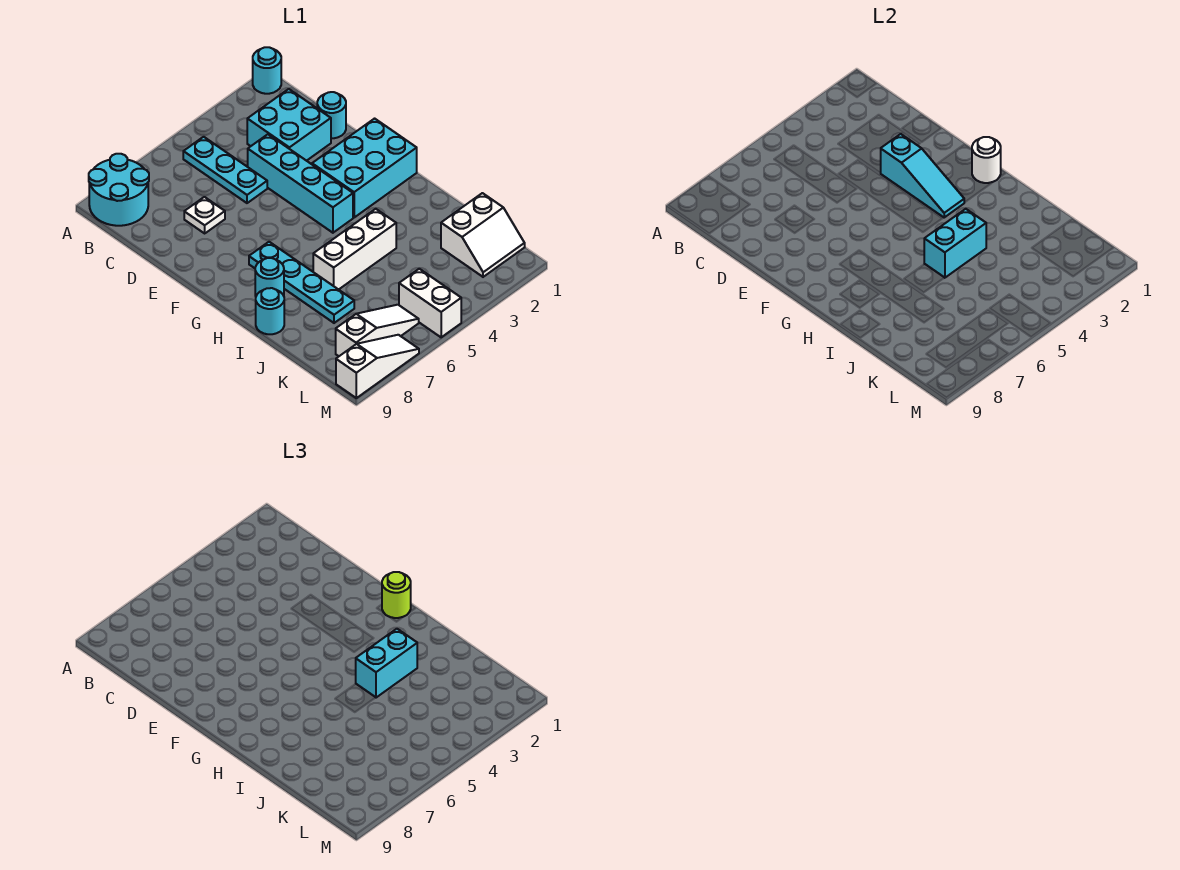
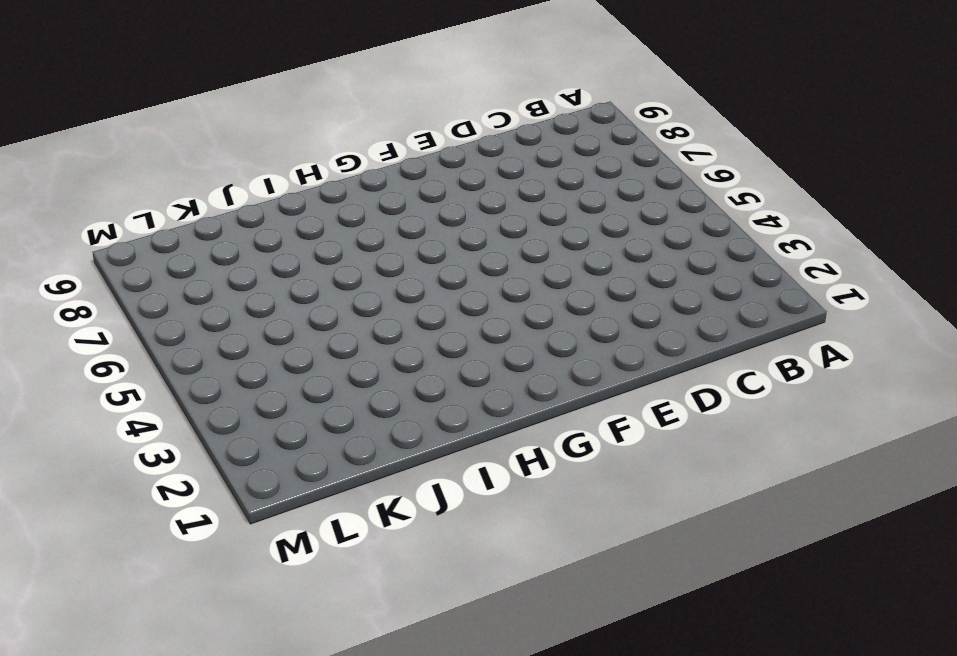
none -> cyan 1x1 round brick [253,47,281,94]
none -> cyan 2x2 round brick [89,154,149,226]
none -> cyan 1x3 plate [183,137,267,203]

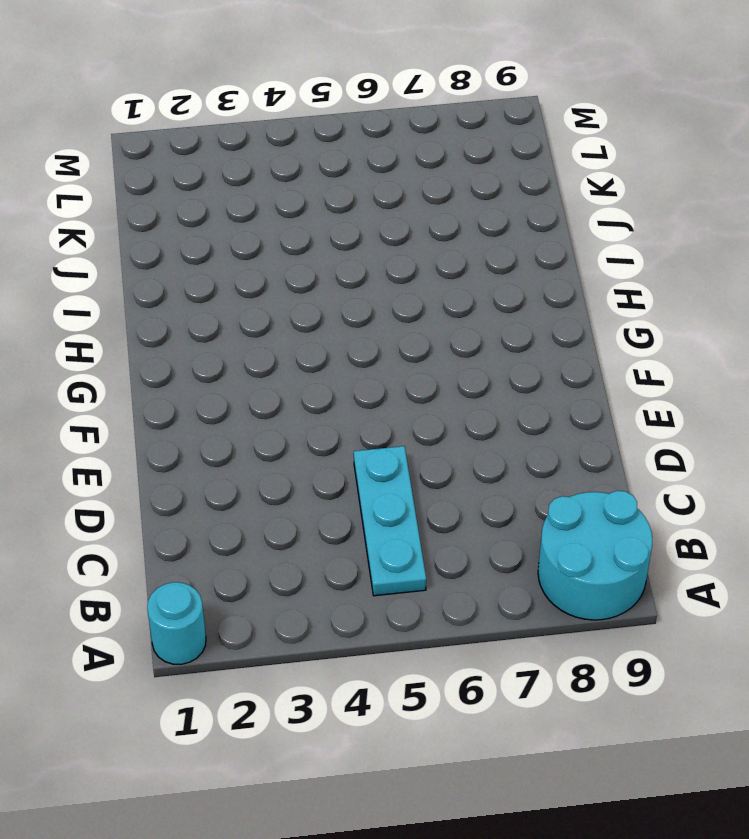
none -> cyan 2x2 brick [247,89,331,161]
none -> cyan 1x1 round brick [317,92,346,138]
none -> cyan 1x4 brick [248,134,353,233]

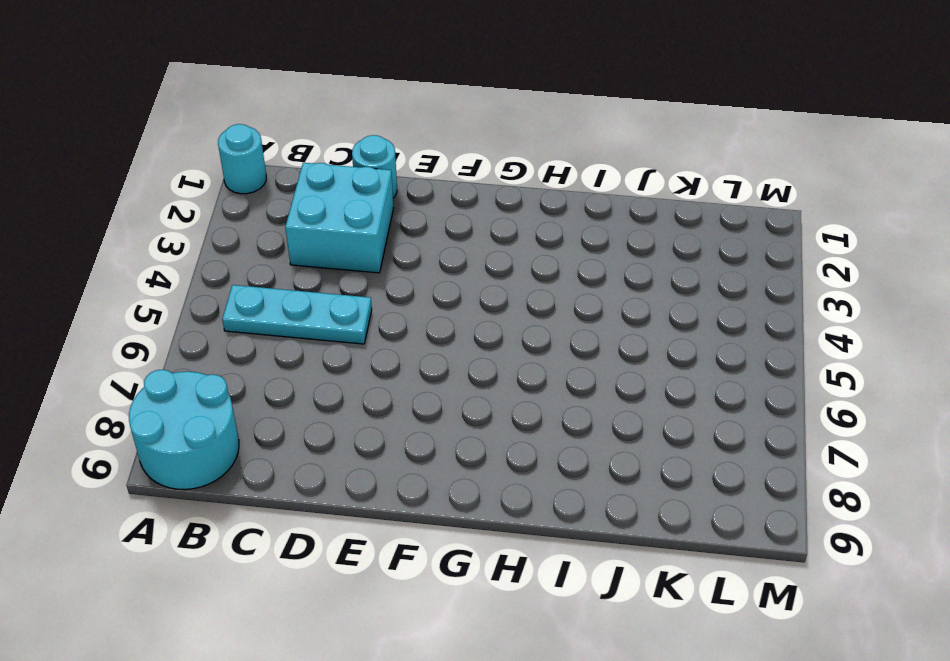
none -> cyan 1x4 brick [248,134,353,233]
none -> white 1x1 plate [184,197,225,233]
none -> cyan 2x3 brick [312,119,417,217]

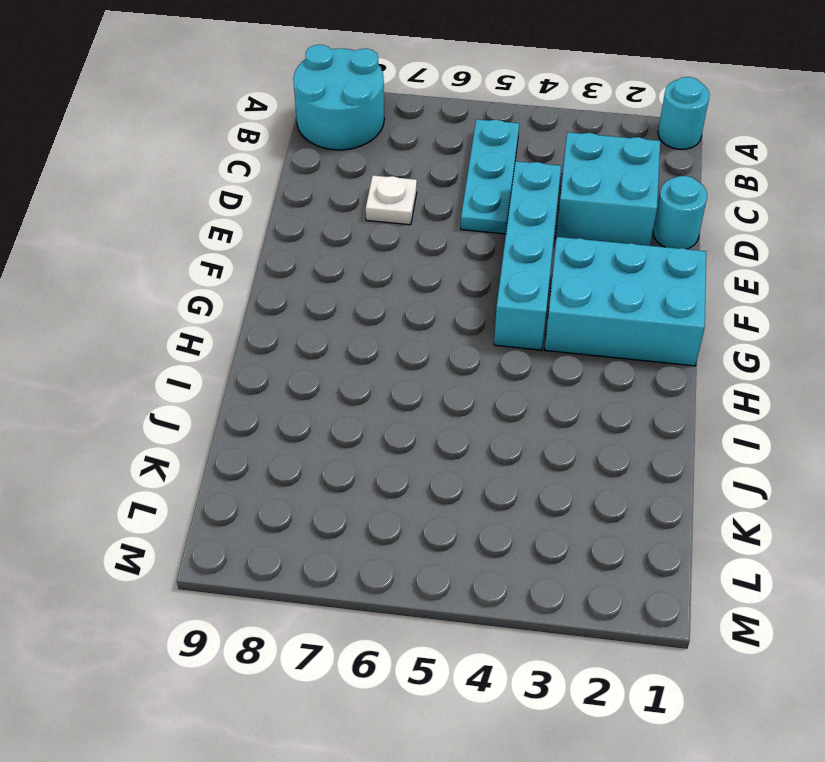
none -> cyan 1x4 plate [249,242,354,323]
none -> cyan 1x1 round brick [255,258,284,296]
none -> white 1x3 brick [313,209,396,290]

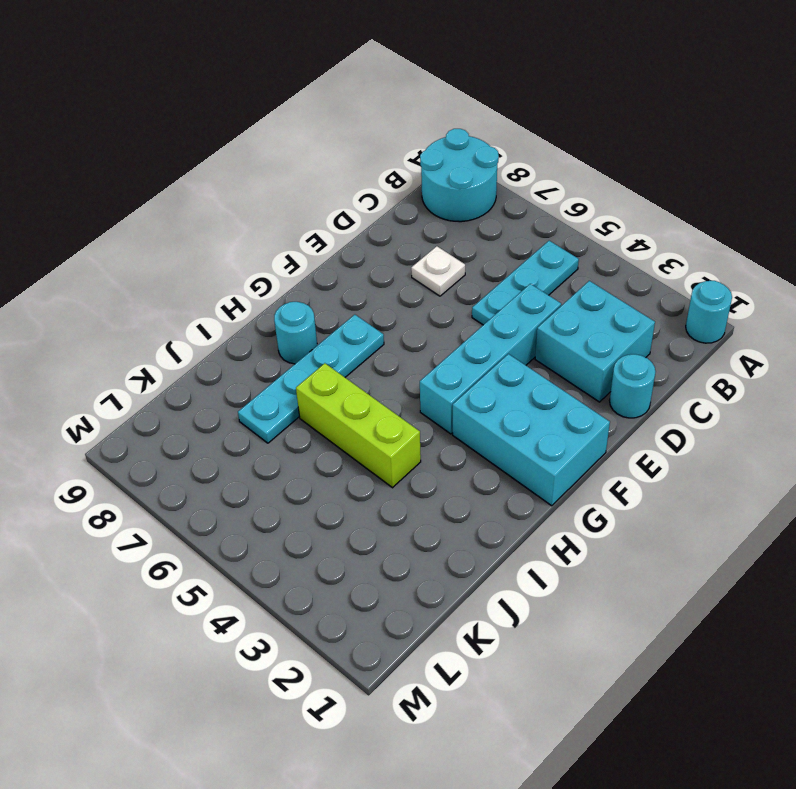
lime 1x3 brick [296,363,421,488] -> white 1x3 brick [313,209,396,290]
none -> cyan 1x1 round brick [256,288,284,334]
none -> white 2x2 slope [441,193,525,277]
none -> white 1x2 brick [399,269,461,337]

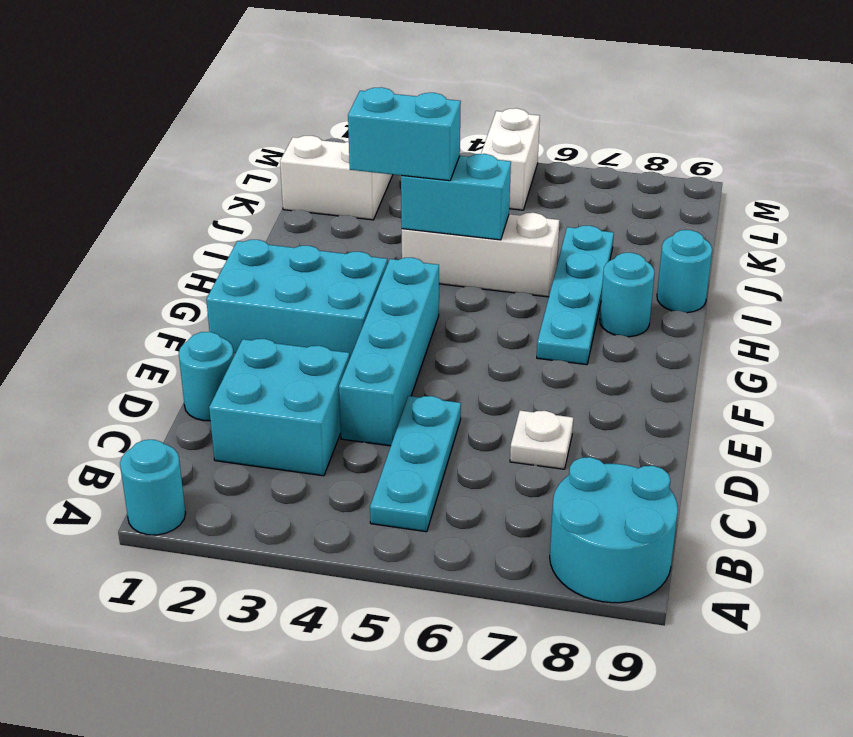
none -> white 1x3 slope [336,305,419,356]
none -> white 1x3 slope [336,335,419,398]
none -> cyan 1x3 slope [881,134,964,217]

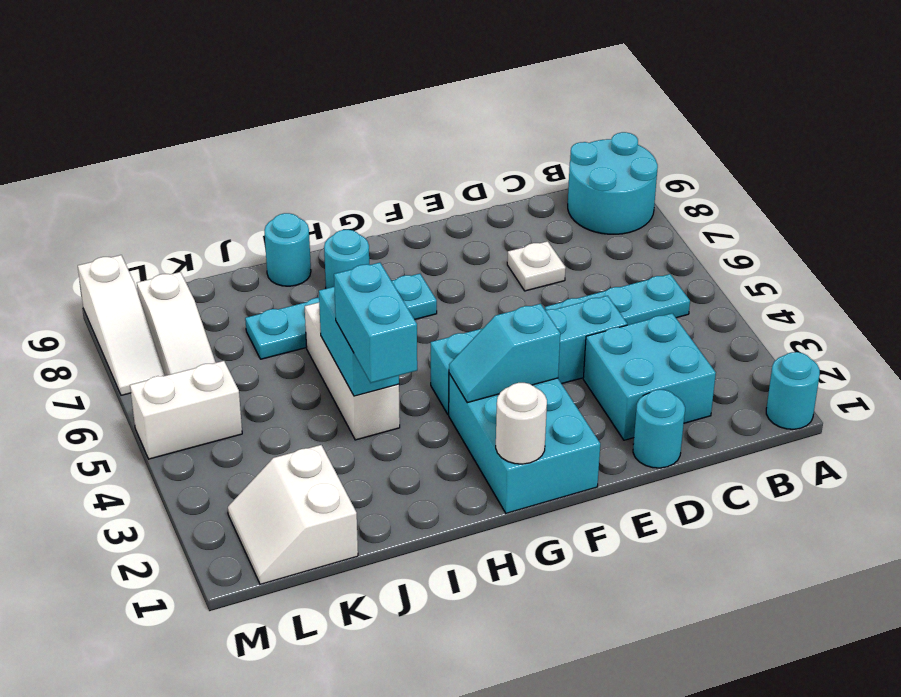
cyan 1x2 slope [449,304,560,403] -> cyan 1x3 slope [881,134,964,217]
none -> lime 1x1 round brick [382,572,411,618]

